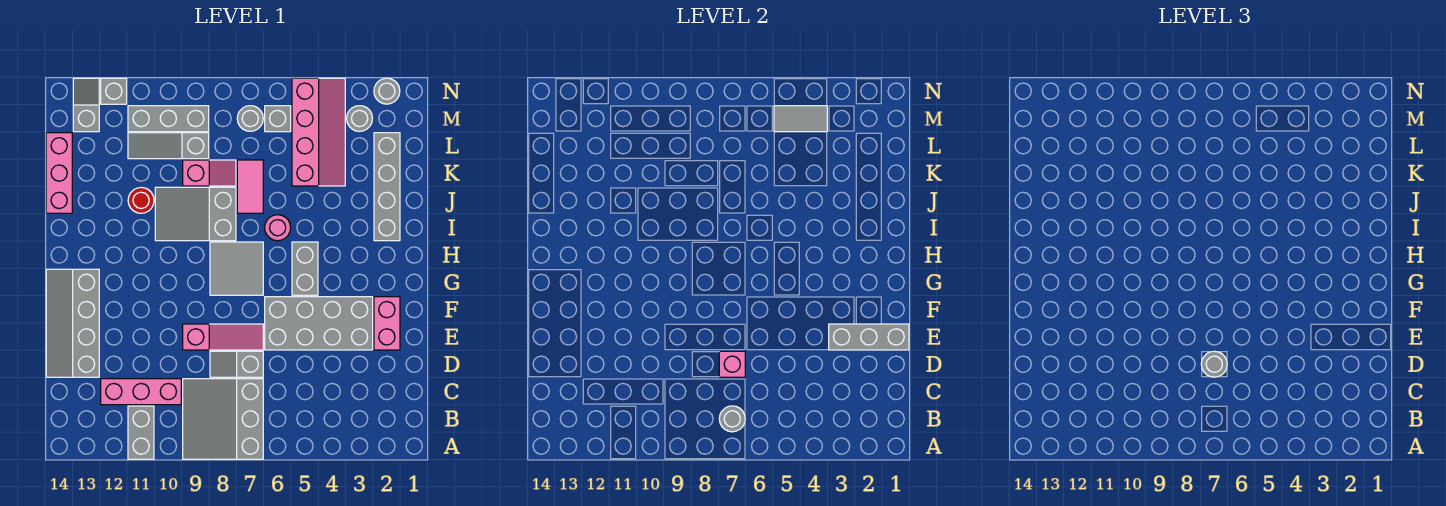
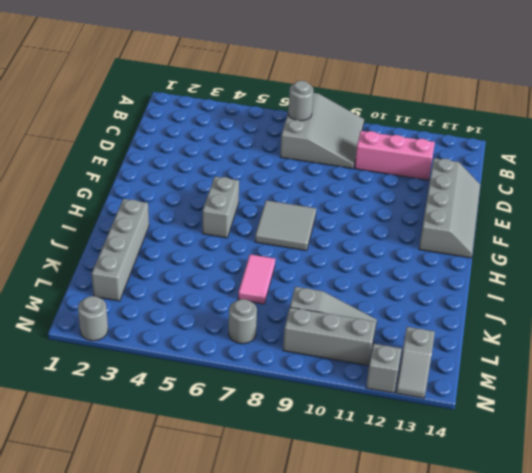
none -> grey 1x2 brick [128,406,154,459]
none -> grey 1x2 slope [210,351,263,377]
none -> pink 1x2 brick [374,297,400,350]
none -> grey 2x4 brick [265,297,373,350]

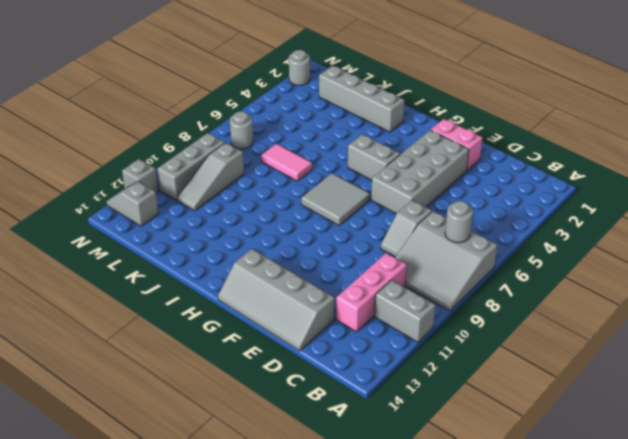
none -> pink 1x3 slope [183,324,263,350]
none -> pink 1x1 round brick [265,215,291,241]
none -> grey 2x3 slope [155,187,236,241]
none -> red 1x1 round brick [128,187,154,213]

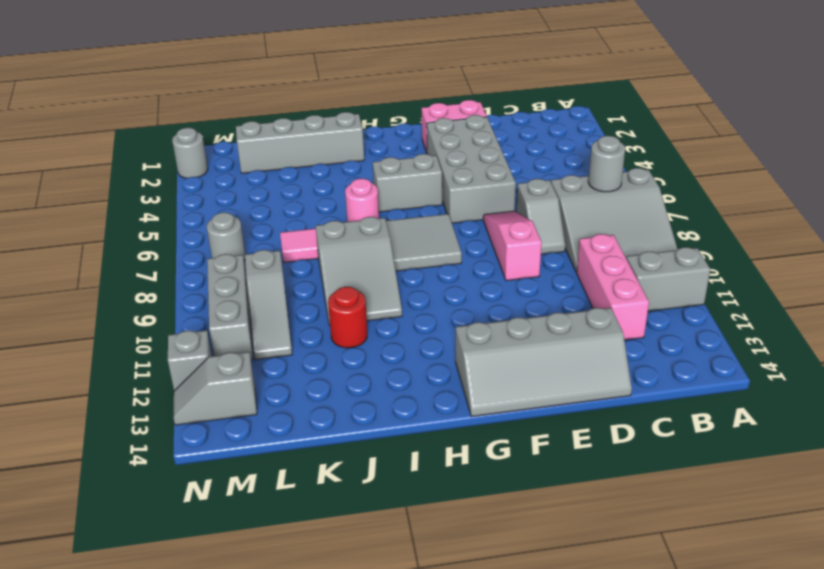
none -> pink 1x3 brick [46,133,72,213]
none -> pink 2x4 slope [292,78,345,186]
none -> pink 1x2 slope [183,160,236,186]
none -> grey 1x1 round brick [347,106,372,131]

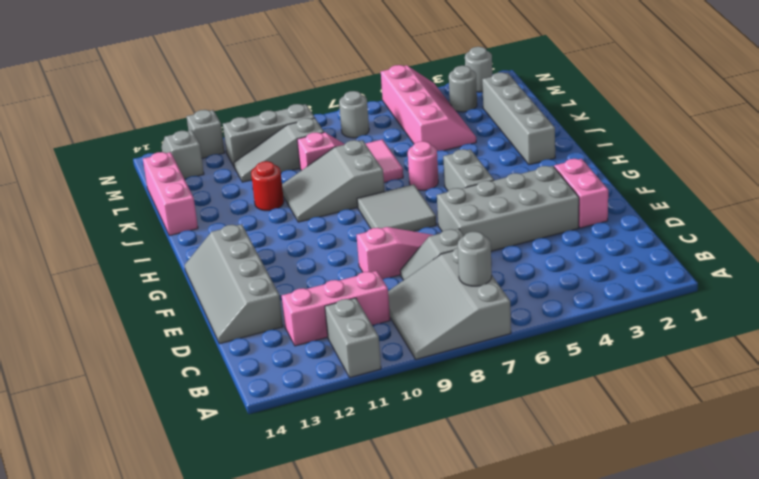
none -> grey 1x1 brick [265,106,291,132]
none -> pink 1x1 brick [719,351,745,377]
none -> grey 1x3 brick [829,324,909,350]
none -> grey 1x2 tile [774,106,827,132]

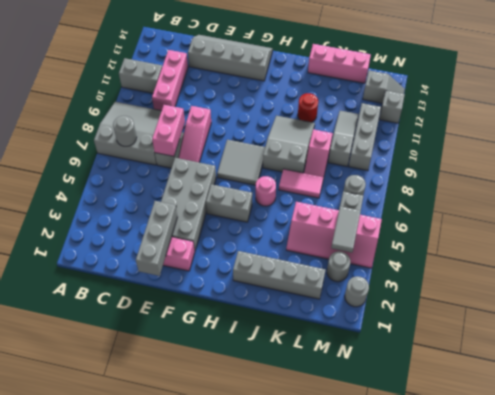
pink 1x2 brick [152,105,185,156] -> pink 1x1 brick [719,351,745,377]
none -> grey 1x1 round brick [1201,351,1227,377]

